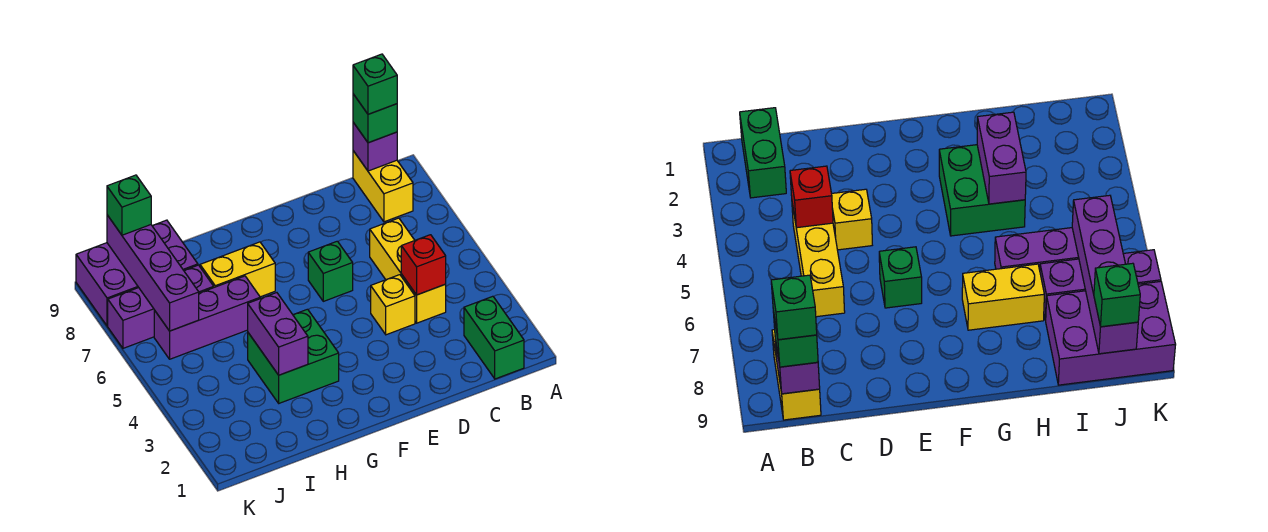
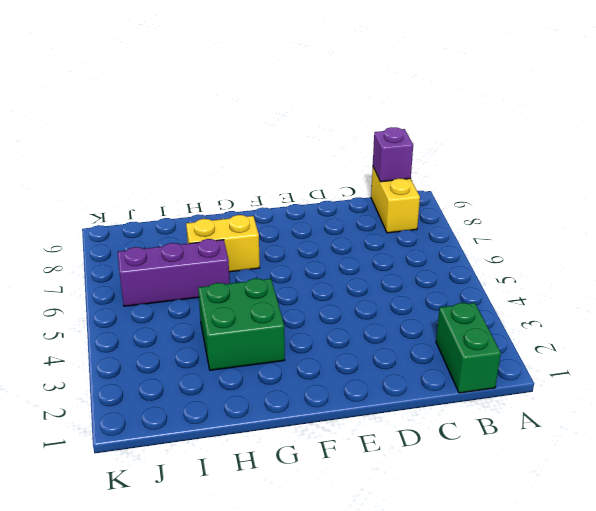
none -> yellow 1x3 brick [370,218,446,323]
none -> yellow 1x1 brick [371,275,415,335]
none -> green 1x1 brick [308,241,353,301]

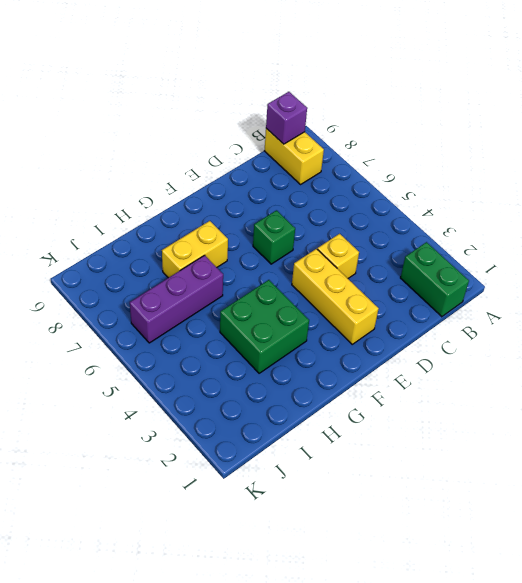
yellow 1x3 brick [292,249,379,344] -> yellow 1x3 brick moved to [370,218,446,323]
none -> purple 1x3 brick [108,265,214,348]
none -> purple 2x3 brick [76,220,198,326]
none -> red 1x1 brick [401,235,446,295]

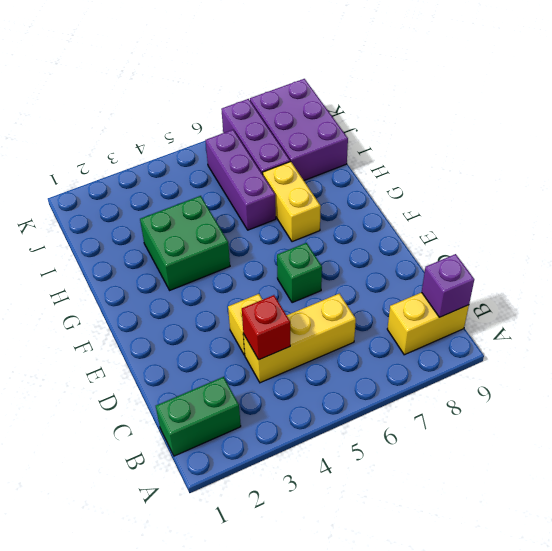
none -> purple 1x2 brick [248,293,308,375]
none -> purple 1x4 brick [107,215,199,331]
none -> green 1x1 brick [353,94,397,143]

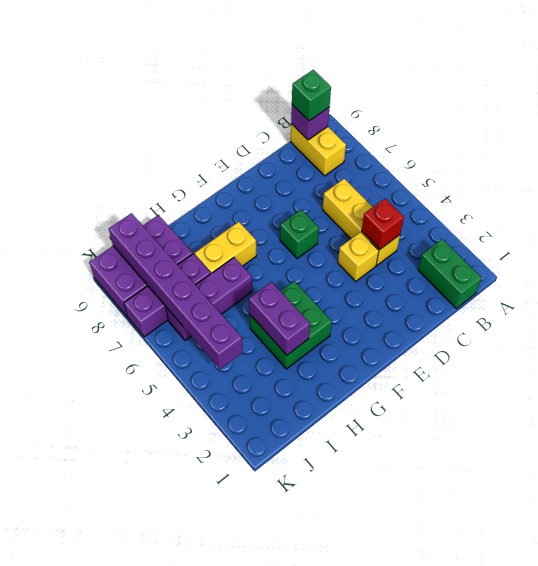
purple 1x6 brick [109,213,243,369] -> purple 1x4 brick [107,215,199,331]
none -> green 1x1 brick [107,175,151,235]
none -> green 1x1 brick [353,54,397,114]

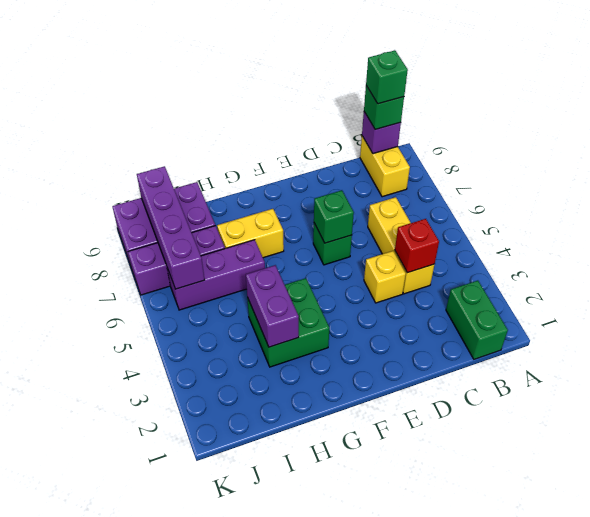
green 1x1 brick [314,190,354,243] -> green 1x1 brick moved to [107,175,151,235]

